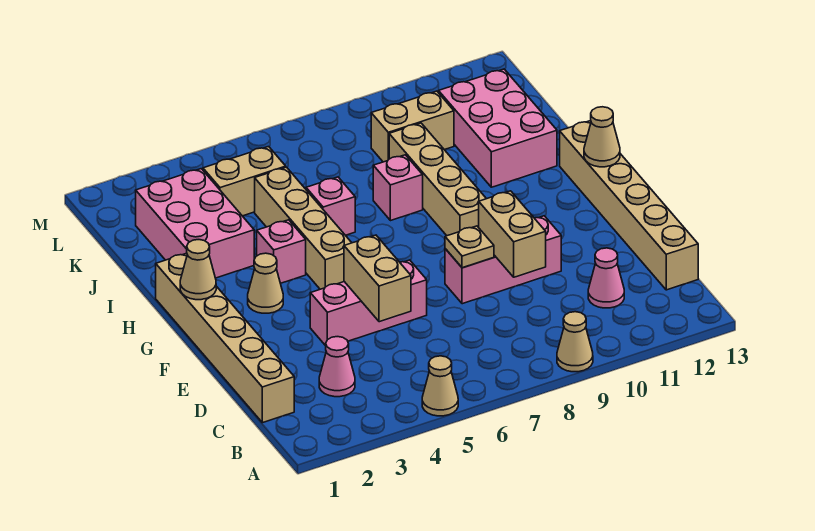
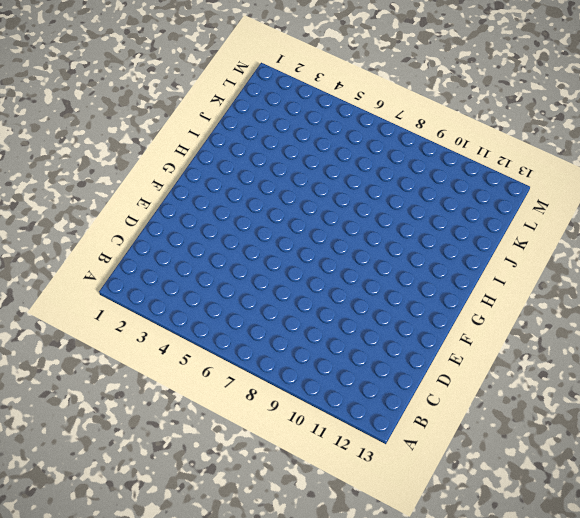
none -> tan 1x1 cone [422,356,458,416]
none -> tan 1x1 cone [557,312,593,372]
none -> tan 1x6 brick [156,253,294,423]

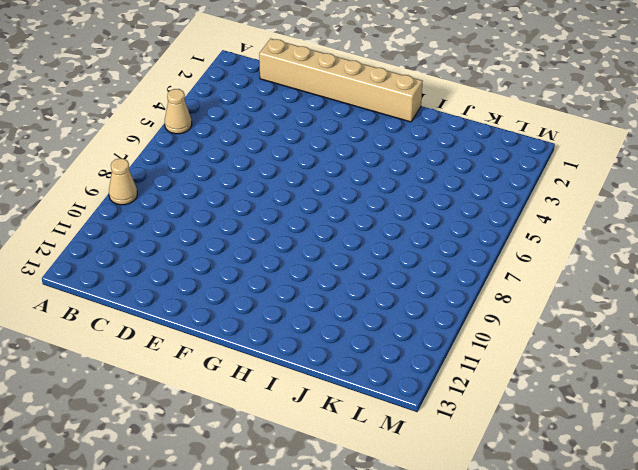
none -> pink 1x1 cone [319,337,355,397]
none -> pink 1x1 cone [588,248,624,308]
none -> tan 1x6 brick [560,121,698,290]

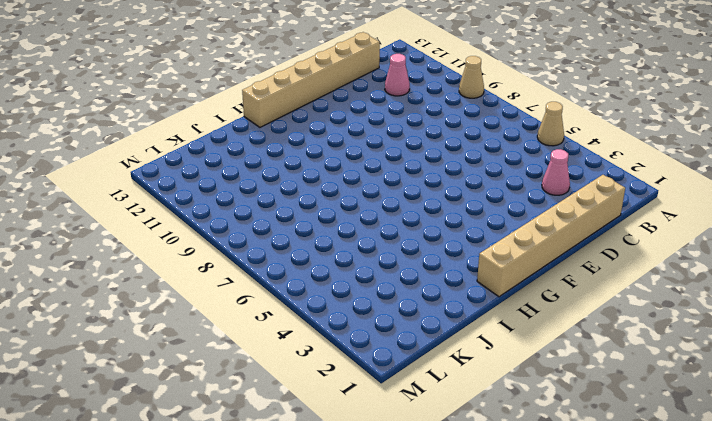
none -> pink 1x3 brick [310,260,427,346]
none -> pink 1x3 brick [445,216,561,304]
none -> tan 1x1 cone [248,253,283,313]

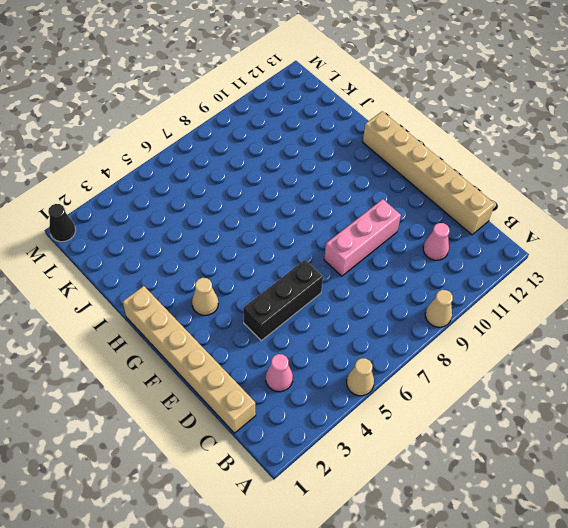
black 1x3 brick [243,260,323,341] -> pink 1x3 brick [310,260,427,346]
black 1x1 cone [48,204,76,242] -> none
none -> tan 1x4 brick [255,167,352,289]
none -> tan 1x4 brick [389,123,486,236]
none -> pink 1x1 brick [257,220,306,283]

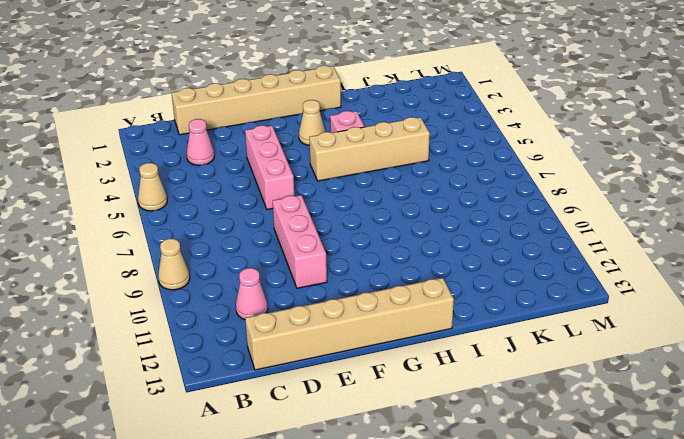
none -> tan 1x4 brick [389,123,486,236]
none -> pink 2x3 brick [136,169,254,278]
none -> pink 1x1 brick [306,177,355,235]

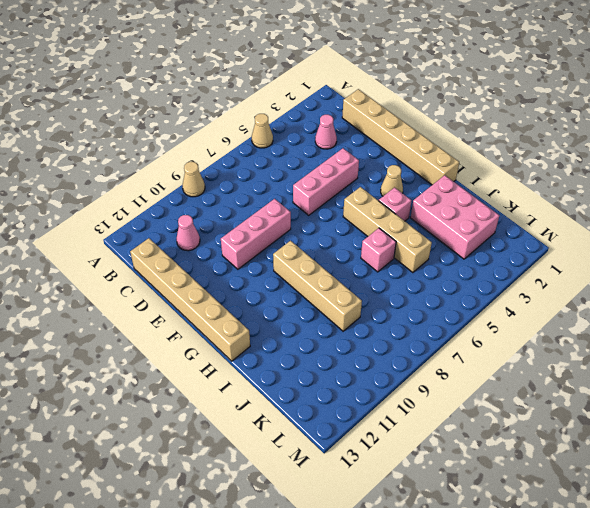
none -> pink 1x1 brick [373,155,423,221]
none -> pink 2x3 brick [439,69,557,187]
none -> tan 1x2 brick [203,147,286,216]

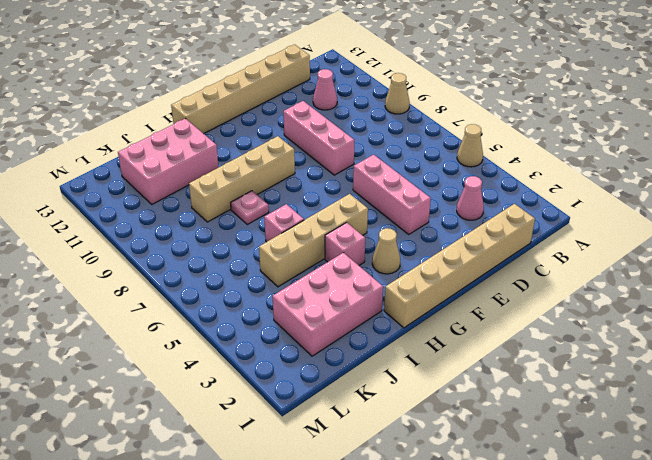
pink 1x1 plate [231,191,269,224] -> pink 1x1 brick [373,155,423,221]
none -> tan 1x2 brick [203,147,286,216]
none -> tan 1x2 brick [371,91,454,162]
none -> tan 1x2 brick [344,235,411,322]

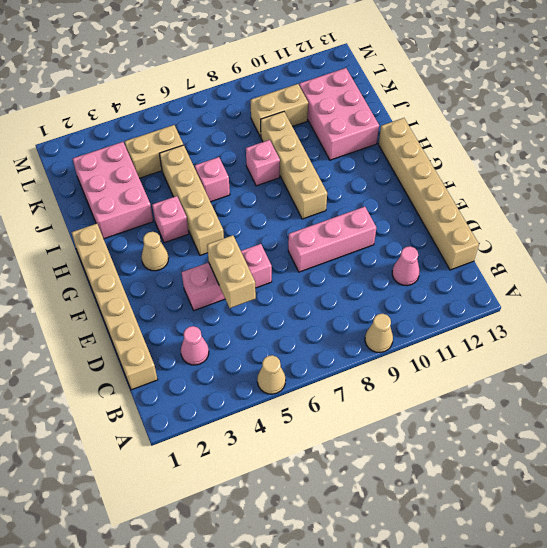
none -> tan 1x2 brick [479,191,546,277]
none -> tan 1x1 plate [445,226,494,268]
none -> tan 1x1 cone [180,240,216,300]

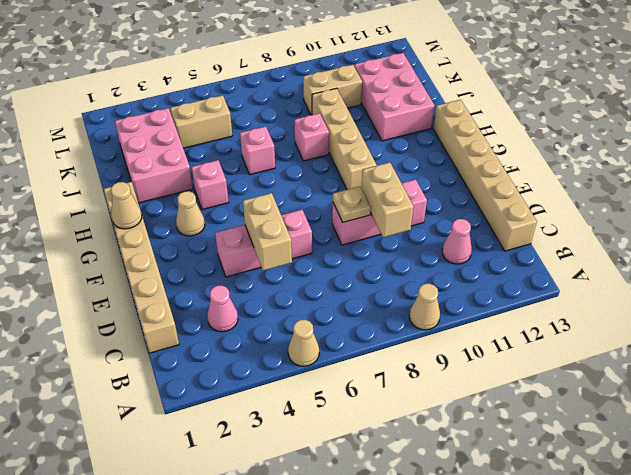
none -> tan 1x4 brick [255,167,352,289]
none -> tan 1x1 cone [584,107,620,167]

